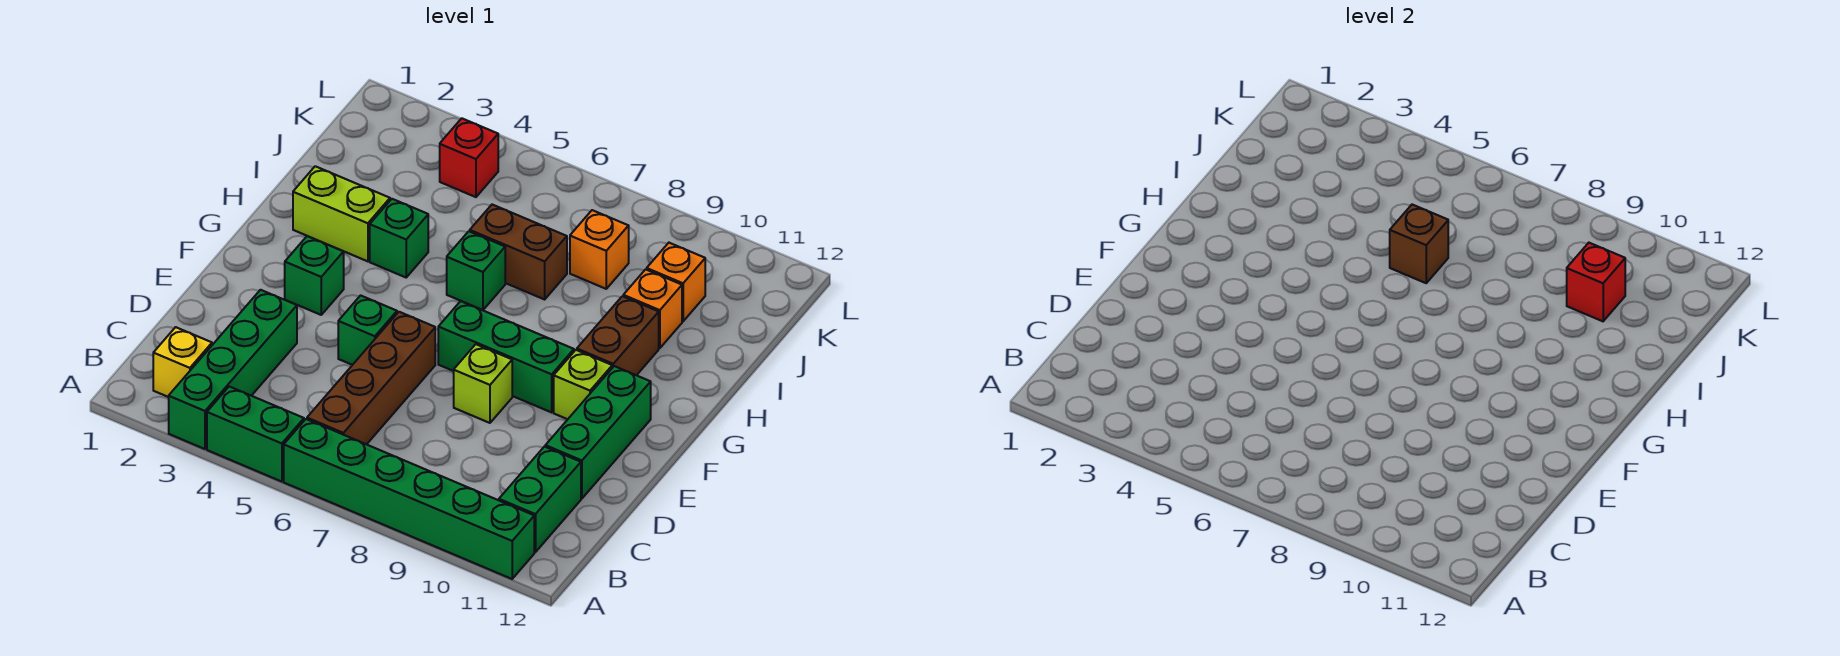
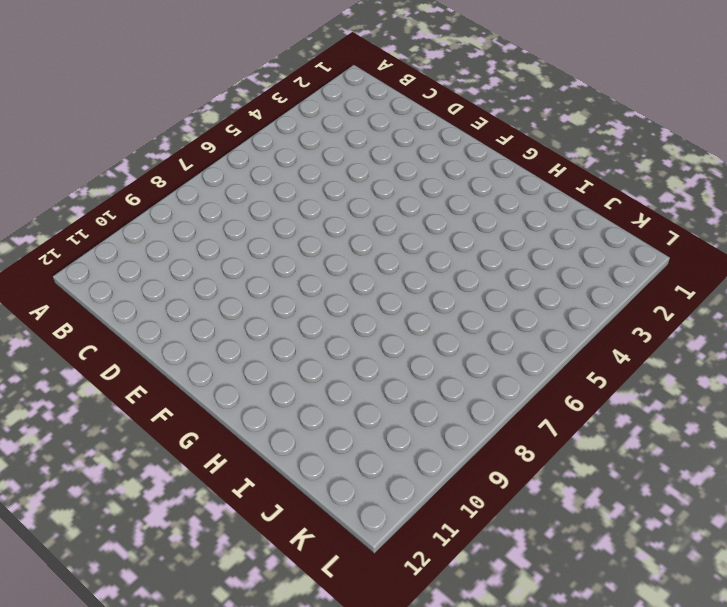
none -> green 1x4 brick [169,290,297,449]
none -> green 1x2 brick [207,387,304,482]
none -> green 1x6 brick [284,419,534,579]

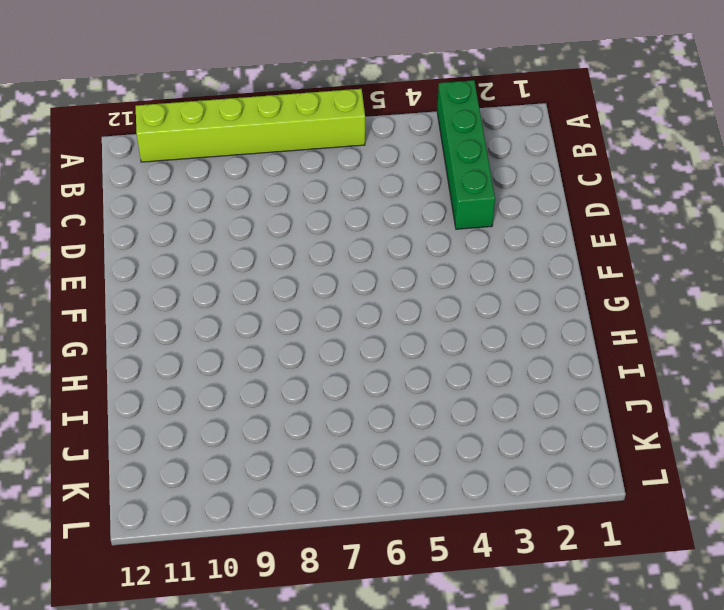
lime 1x6 brick [136,89,365,162] -> green 1x6 brick [284,419,534,579]
none -> green 1x2 brick [207,387,304,482]
none -> yellow 1x1 brick [153,327,212,397]
none -> brown 1x4 brick [307,312,435,444]

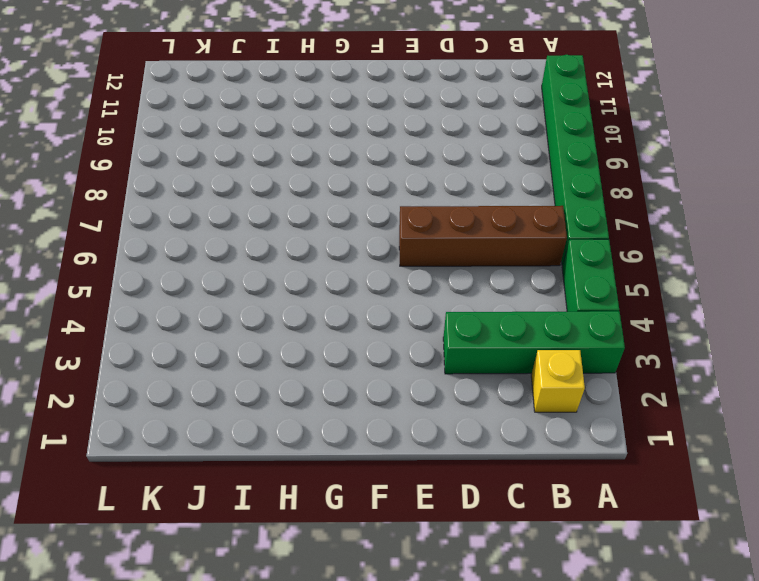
none -> green 1x2 brick [499,447,581,552]
none -> green 1x3 brick [545,366,651,499]
none -> green 1x1 brick [338,295,397,365]

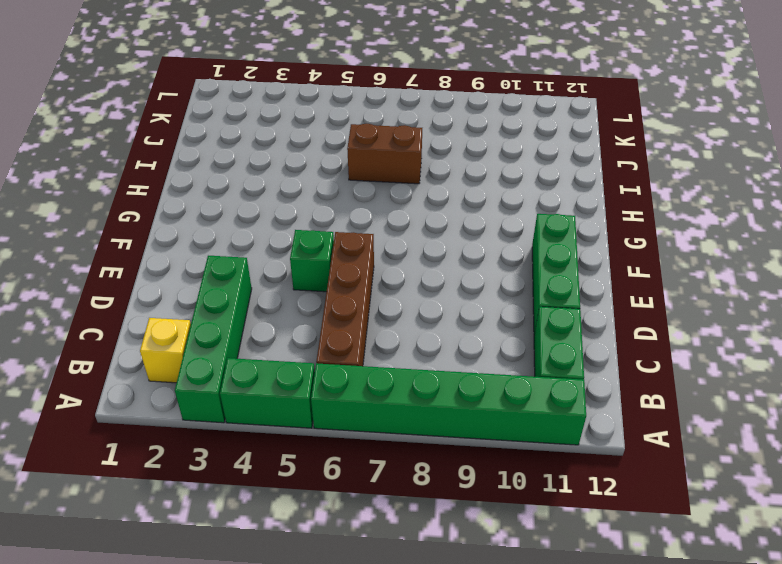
none -> lime 1x1 brick [454,344,512,423]
none -> green 1x1 brick [285,236,344,315]
none -> green 1x3 brick [438,301,574,412]

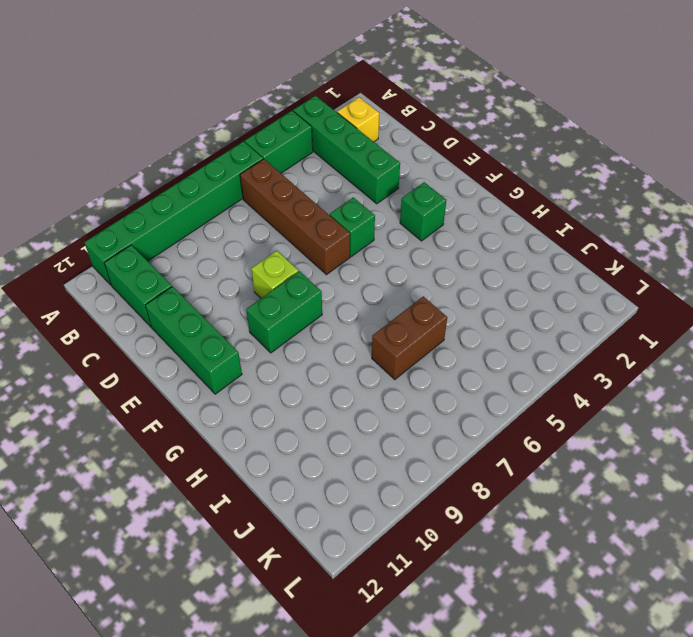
green 1x2 brick [246,271,322,353] -> green 1x3 brick [438,301,574,412]
none -> lime 1x1 brick [554,350,612,419]
none -> brown 1x2 brick [577,296,659,375]
none -> lime 1x2 brick [293,166,390,261]

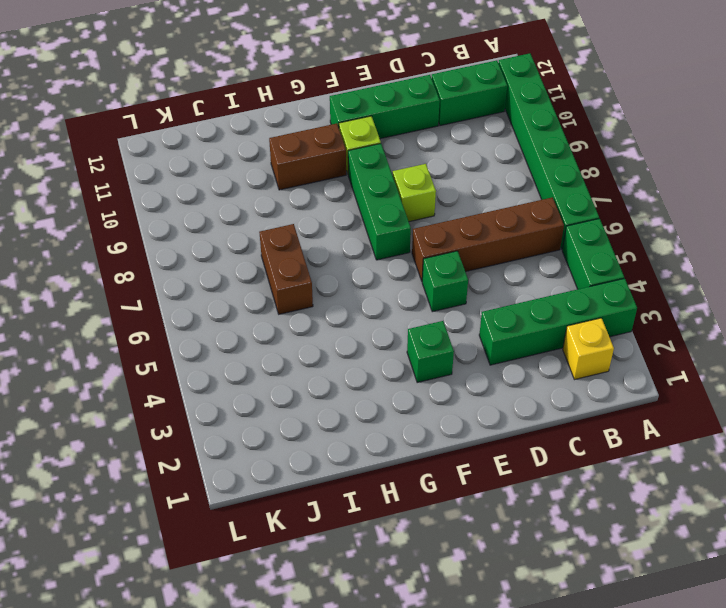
none -> lime 1x2 brick [293,166,390,261]
none -> green 1x1 brick [370,199,428,277]
none -> green 1x1 brick [447,231,505,310]

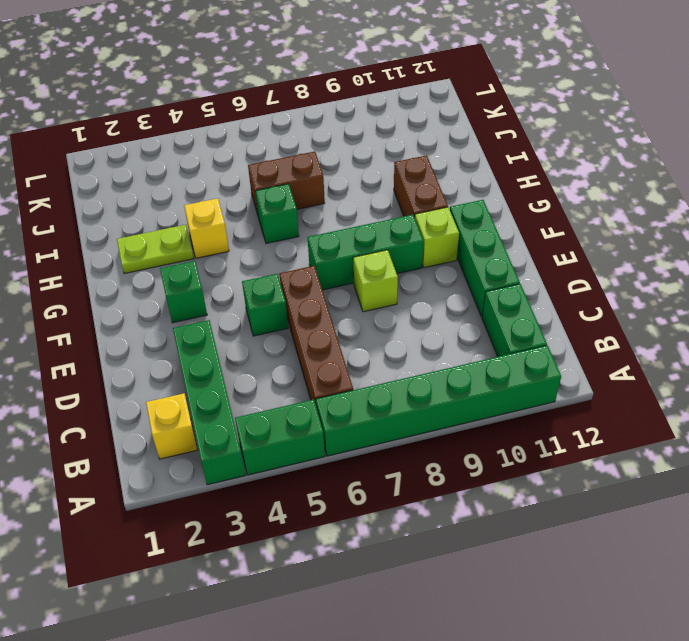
lime 1x2 plate [117,225,194,274] -> lime 1x2 brick [293,166,390,261]
yellow 1x1 brick [184,198,229,258] -> green 1x1 brick [370,199,428,277]
none -> orange 1x1 brick [623,269,682,348]
none -> orange 1x1 brick [570,210,629,289]
none -> orange 1x1 brick [647,243,705,321]

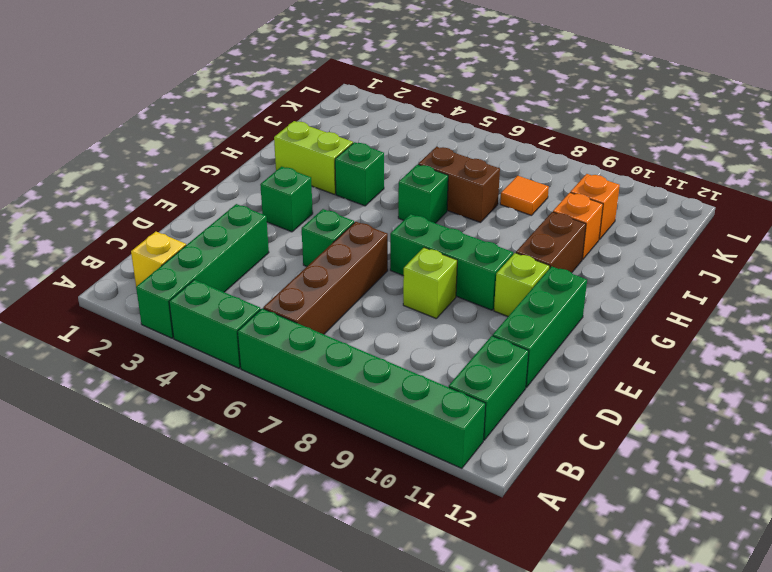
orange 1x1 tile [500,176,549,216] -> orange 1x1 brick [570,210,629,289]
none -> red 1x1 brick [440,118,498,197]
none -> brown 1x1 brick [1390,205,1448,283]
none -> red 1x1 brick [1567,243,1625,321]

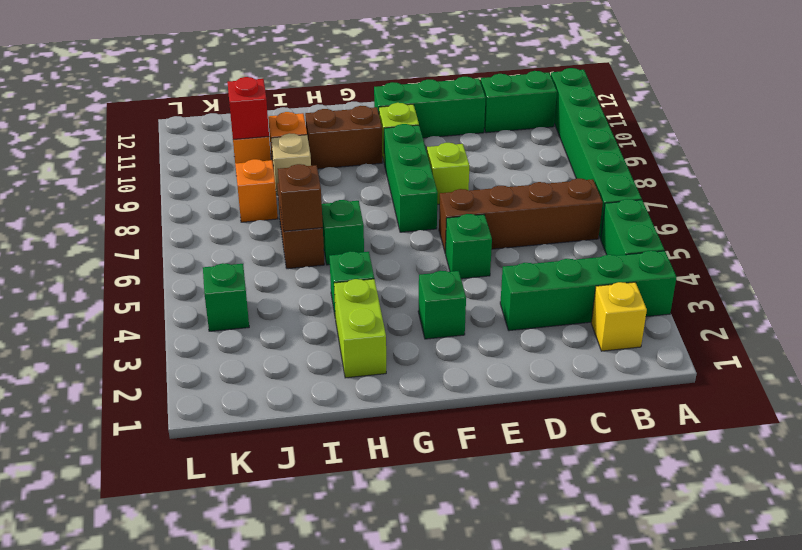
tan 1x1 brick [271,133,311,195] -> none
green 1x1 brick [203,263,249,331] -> red 1x1 brick [440,118,498,197]

